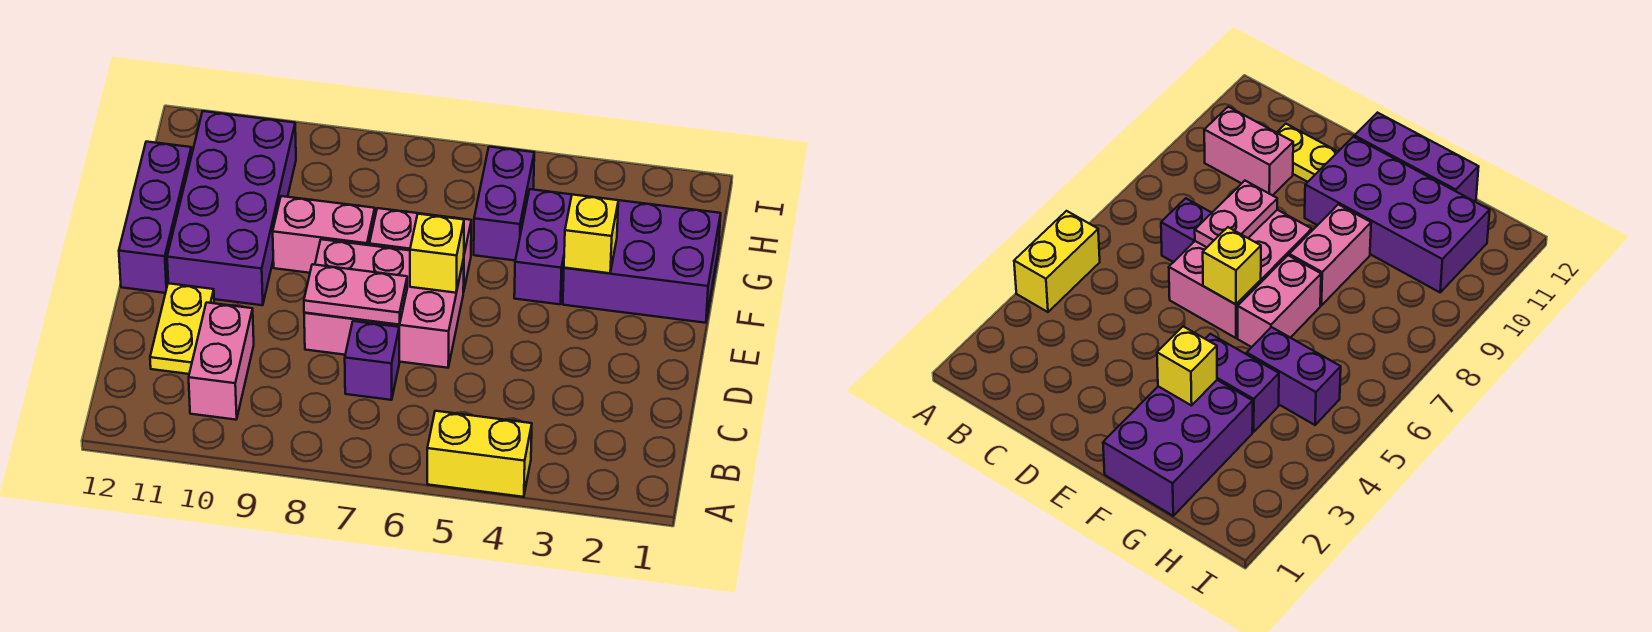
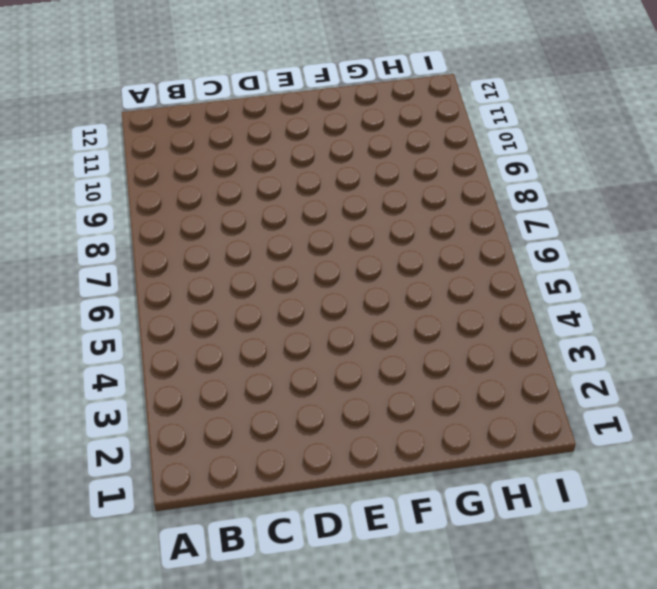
none -> yellow 1x2 brick [427,411,532,497]
none -> pink 1x2 brick [189,302,254,420]
none -> purple 1x1 brick [345,321,399,400]

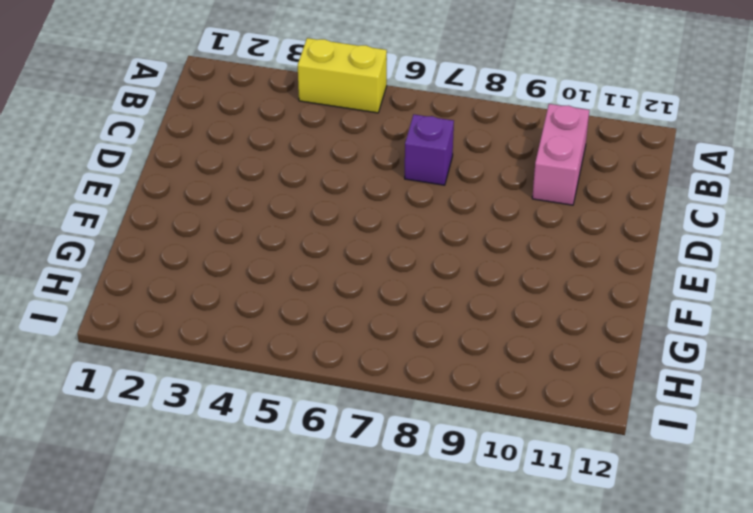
none -> yellow 1x2 plate [150,283,214,374]
none -> pink 2x3 brick [304,239,464,368]
none -> purple 2x4 brick [167,111,296,305]

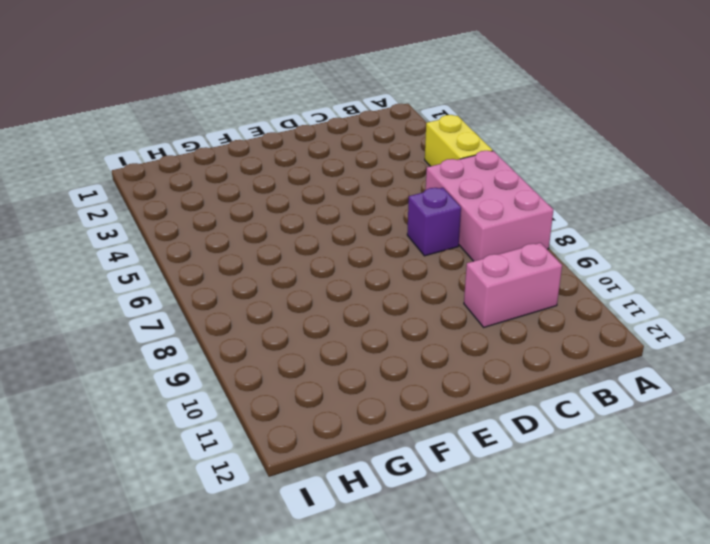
pink 2x3 brick [426,151,553,261] -> pink 2x3 brick moved to [304,239,464,368]
none -> yellow 1x2 plate [150,283,214,374]
none -> purple 2x4 brick [167,111,296,305]
none -> purple 1x3 brick [119,142,192,293]

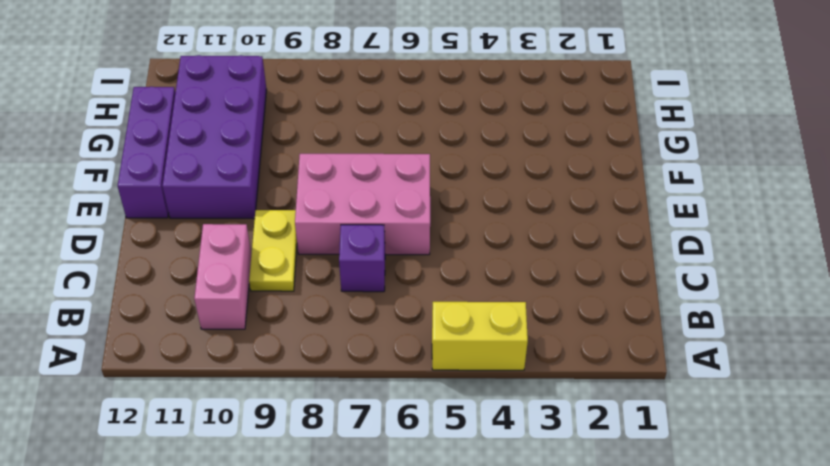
yellow 1x2 plate [249,210,297,291] -> yellow 1x2 plate moved to [150,283,214,374]
none -> purple 2x3 brick [563,200,721,323]
none -> purple 1x2 brick [514,189,572,304]
none -> pink 1x2 brick [369,208,471,292]

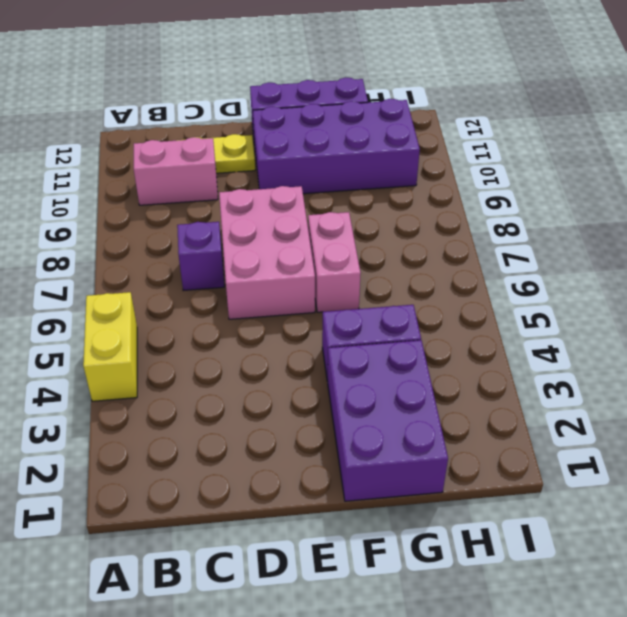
none -> pink 1x2 brick [273,196,375,273]
none -> purple 1x2 brick [474,147,534,260]
none -> pink 1x2 plate [304,264,407,325]

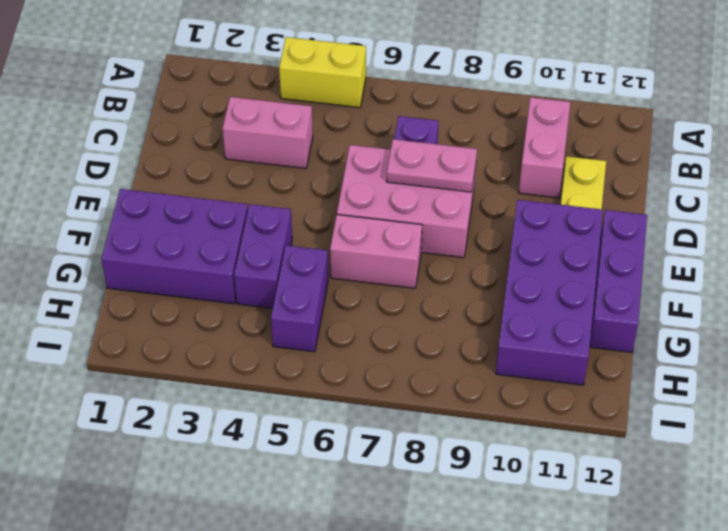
pink 1x2 brick [223,97,313,169] -> pink 1x2 brick moved to [273,196,375,273]
none -> yellow 1x1 brick [410,214,464,293]
none -> yellow 1x1 brick [564,195,618,273]

